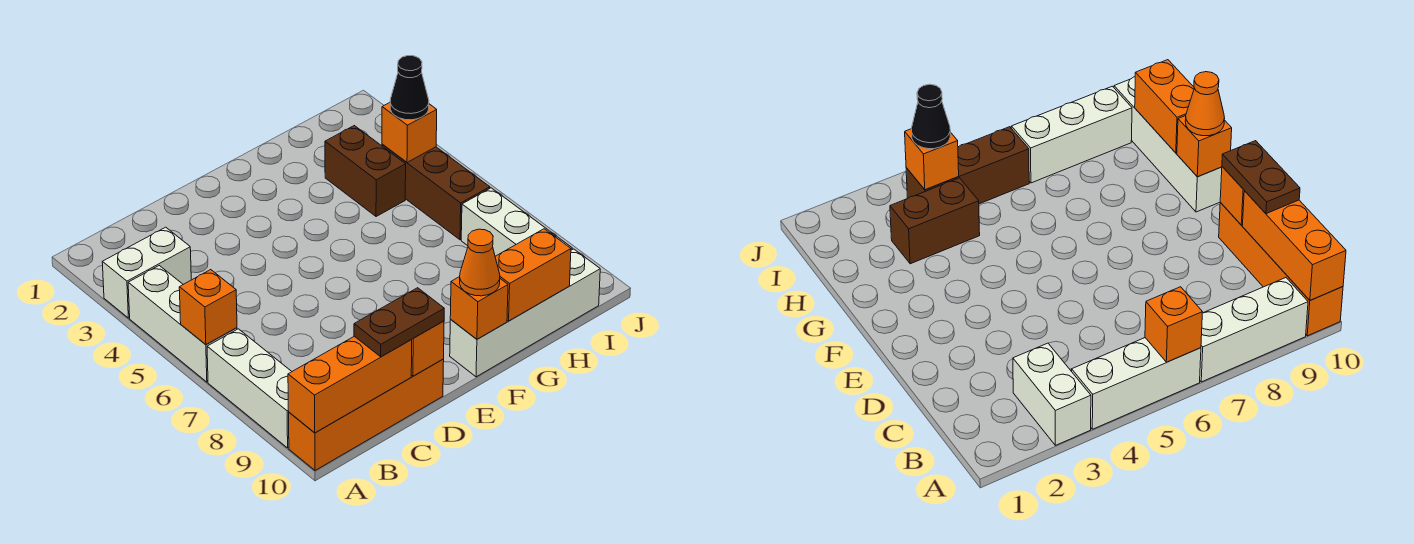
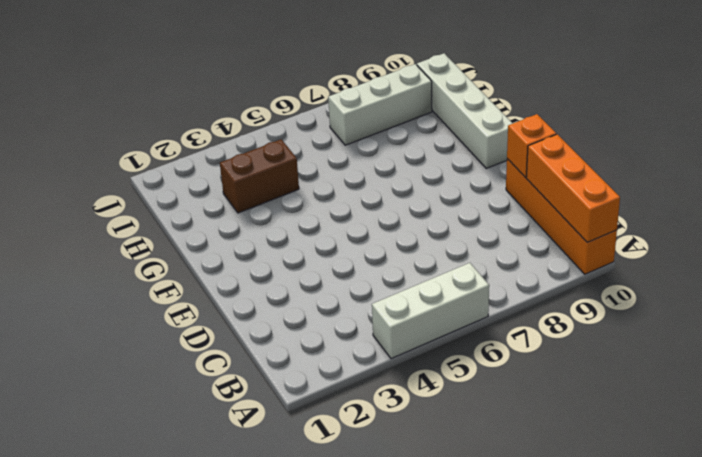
none -> white 1x2 brick [102,227,191,318]
none -> white 1x3 brick [207,329,292,448]
none -> brown 1x3 brick [382,144,490,240]

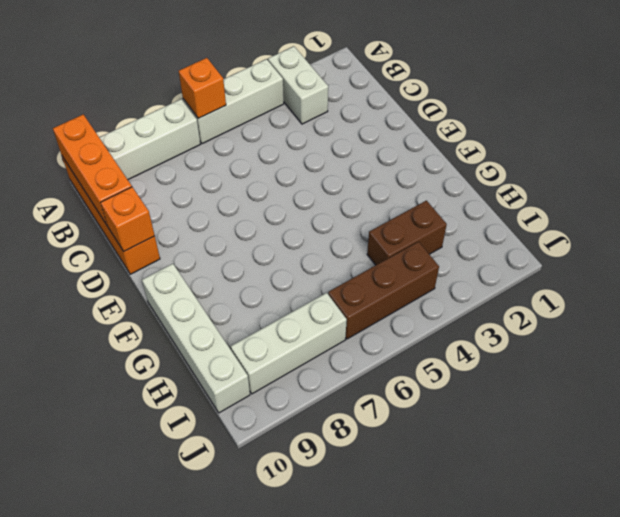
none -> orange 1x1 brick [450,277,508,339]
none -> orange 1x2 brick [495,229,571,321]
none -> orange 1x1 brick [382,103,437,162]

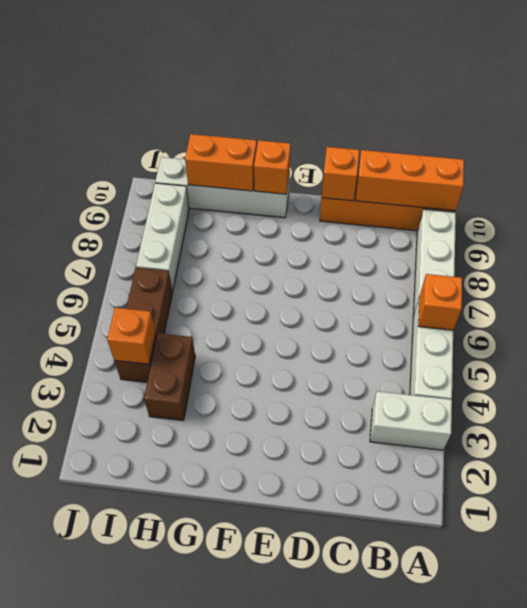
none -> brown 1x2 plate [354,288,444,357]
none -> orange 1x1 cone [459,229,500,296]
none -> black 1x1 cone [390,56,429,120]

